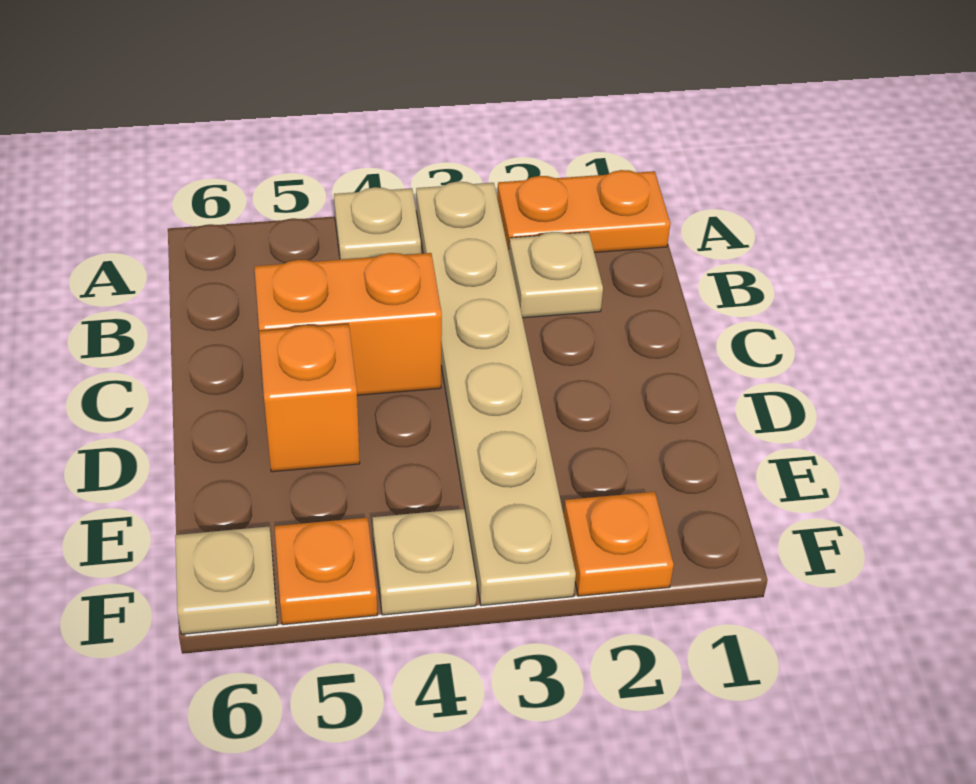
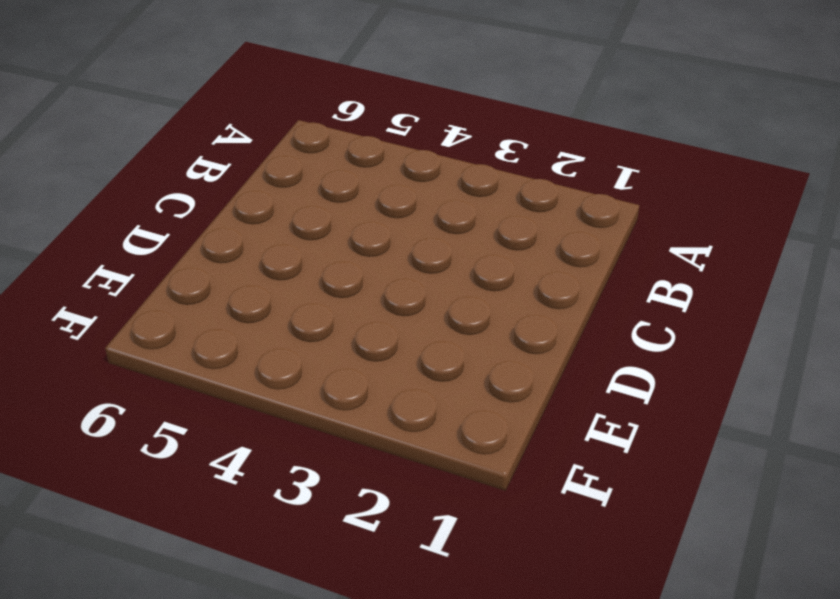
none -> orange 1x2 plate [497,170,670,253]
none -> tan 1x6 plate [416,182,576,606]

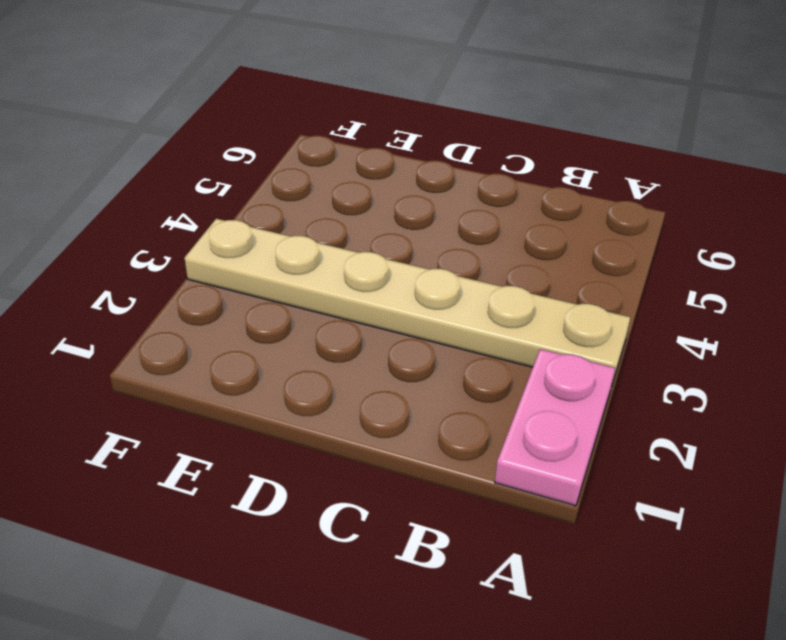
pink 1x2 plate [495,349,615,506] -> orange 1x2 plate [497,170,670,253]
none -> tan 1x1 plate [334,187,421,260]
none -> tan 1x1 plate [509,232,603,318]

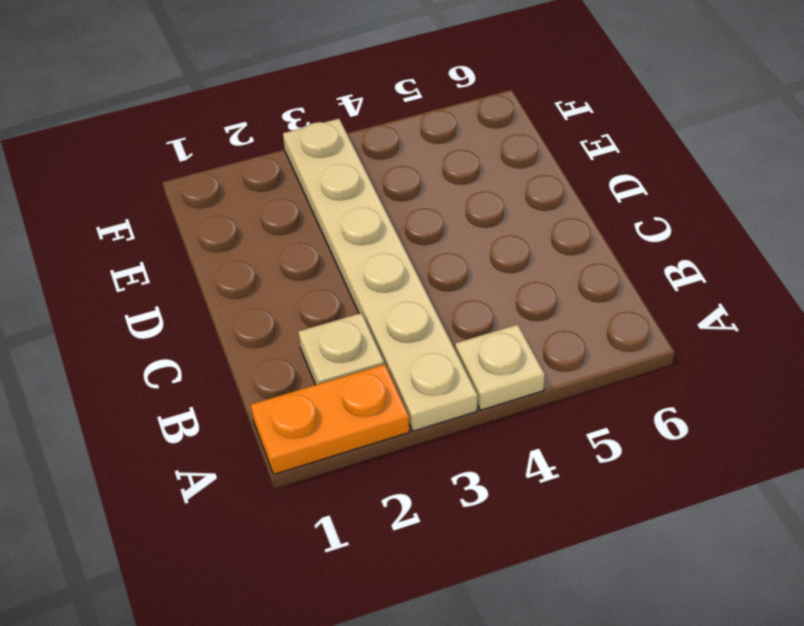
none -> orange 1x2 brick [254,253,442,395]
none -> orange 1x1 brick [259,324,360,472]

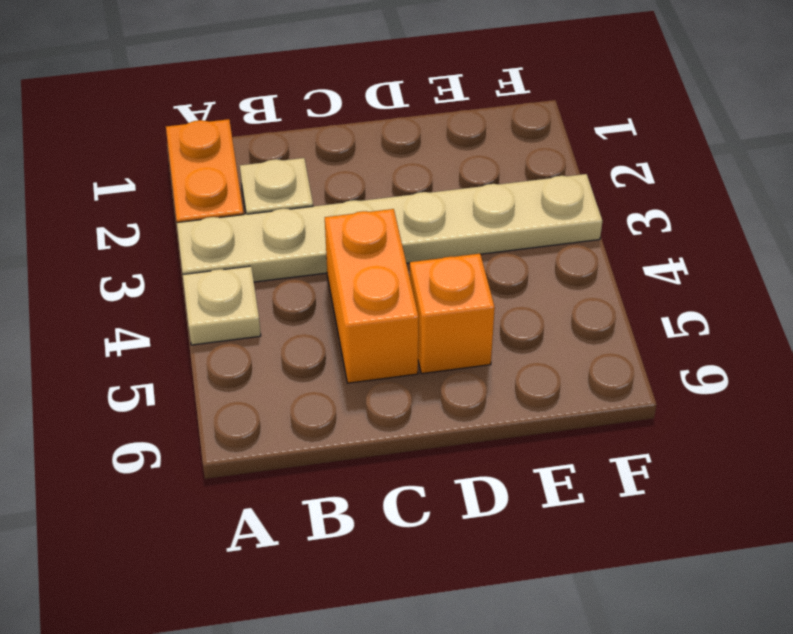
none -> orange 1x1 plate [564,492,674,596]
none -> tan 1x1 plate [372,509,477,615]

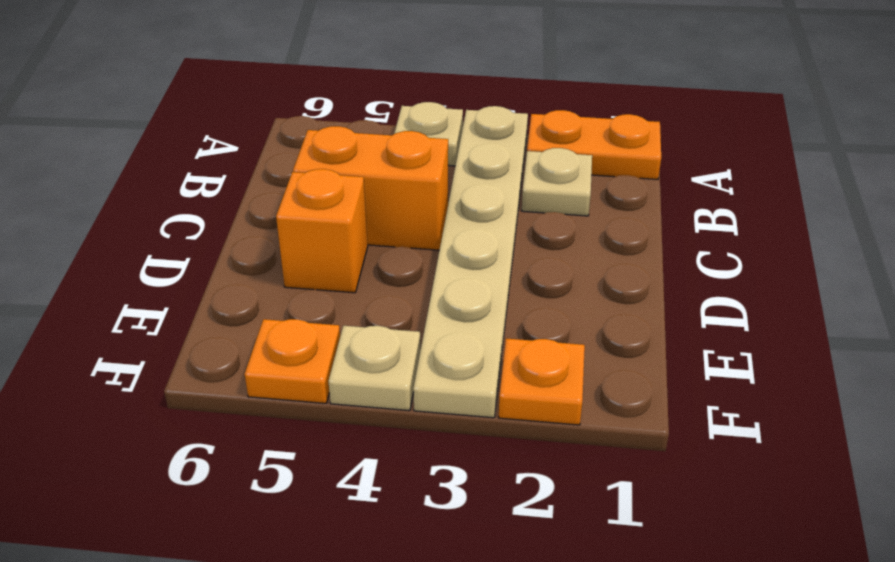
none -> tan 1x1 plate [175,527,277,634]

